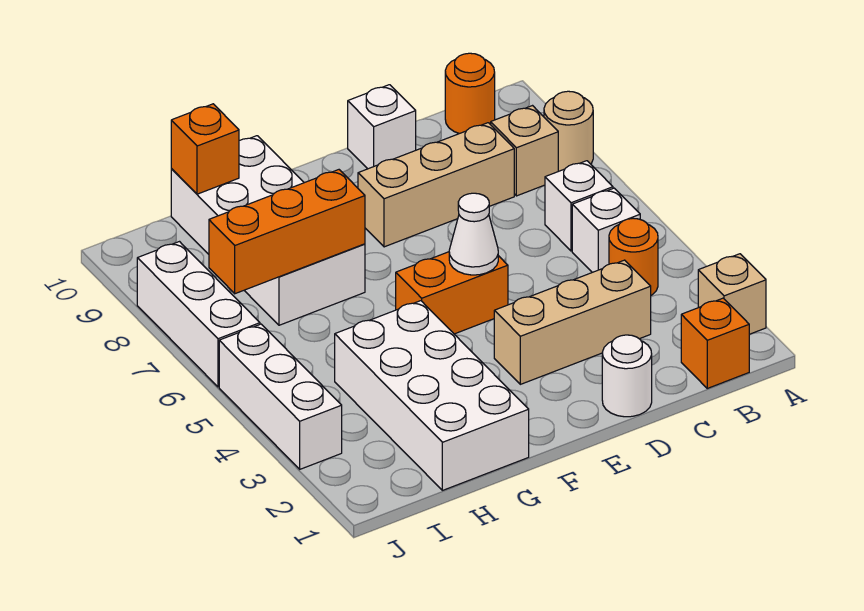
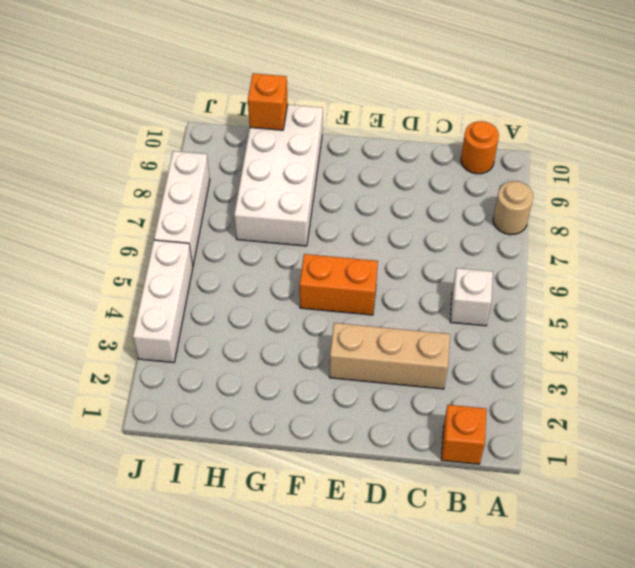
none -> tan 1x1 brick [698,254,766,334]
none -> orange 1x1 round brick [609,218,658,295]
none -> white 1x1 brick [545,161,613,251]

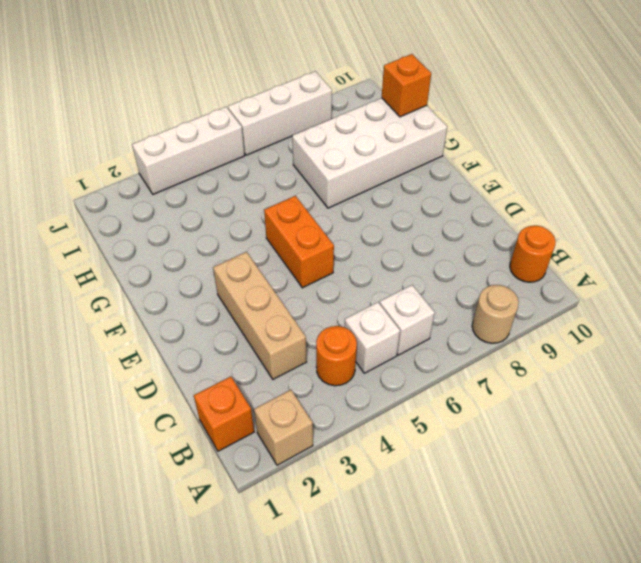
none -> tan 1x1 brick [491,106,558,196]
none -> tan 1x3 brick [358,123,514,247]
none -> white 1x1 round brick [602,335,652,417]

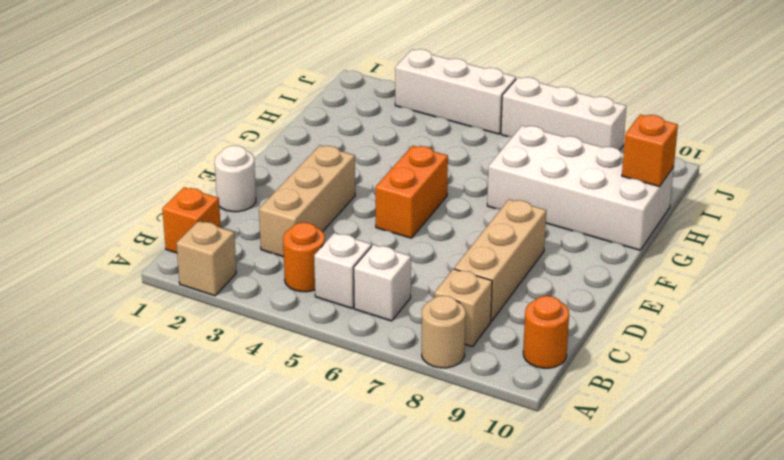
none -> white 1x1 brick [348,85,416,169]
none -> white 2x4 brick [335,301,529,490]
none -> white 1x1 cone [449,193,498,275]

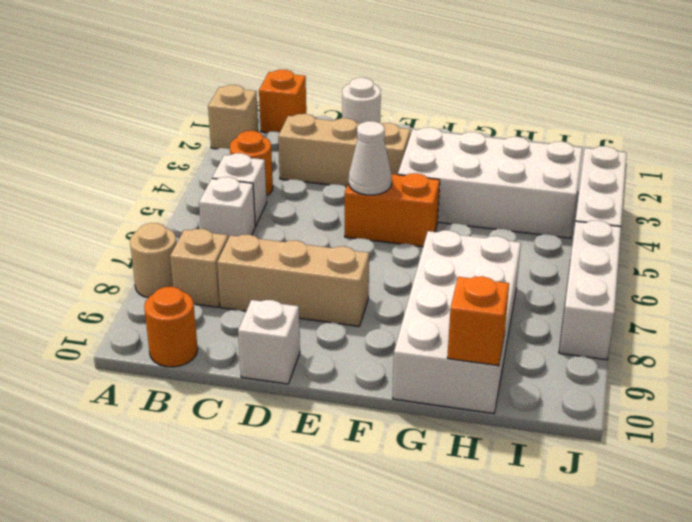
white 2x4 brick [398,127,582,238] -> white 2x4 brick turned to [335,301,529,490]
none -> orange 1x3 brick [209,170,365,294]

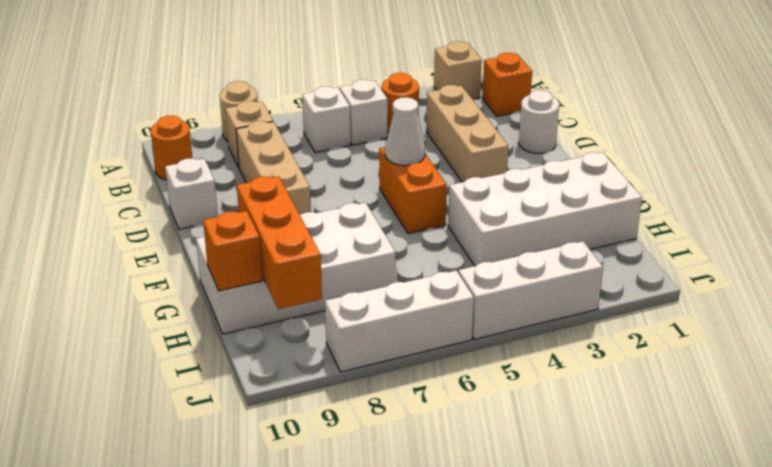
orange 1x3 brick [237,176,322,309] -> orange 1x3 brick moved to [209,170,365,294]

